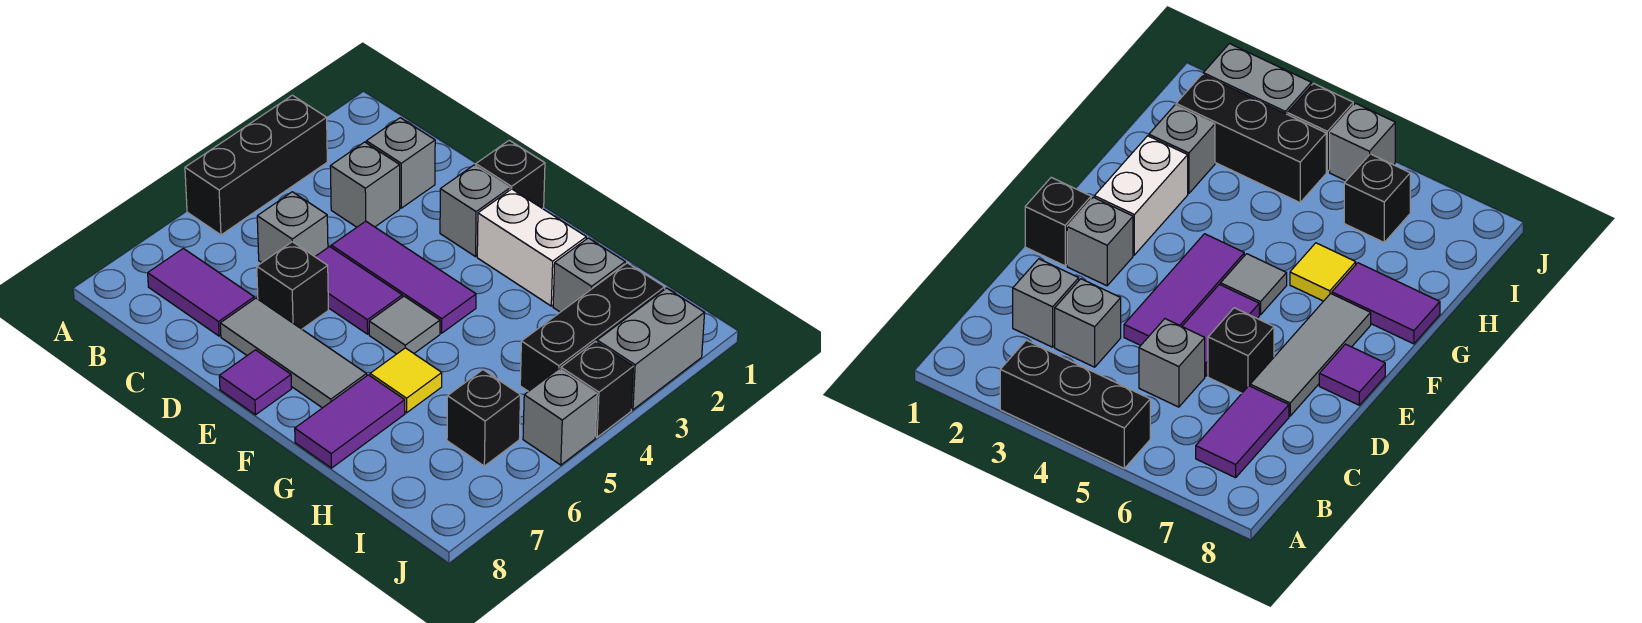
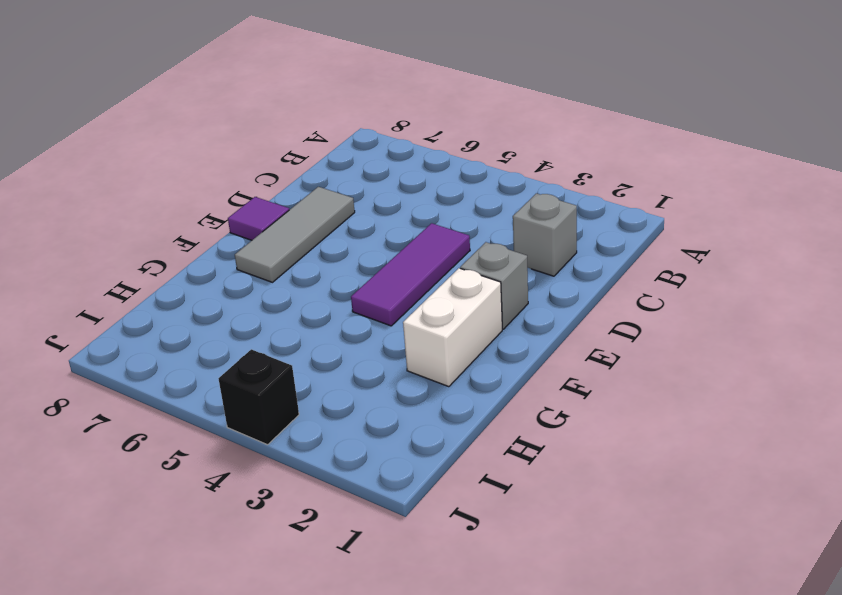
none -> black 1x3 brick [185,95,327,235]
none -> purple 1x2 tile [148,248,254,336]
none -> grey 1x1 brick [330,142,400,227]

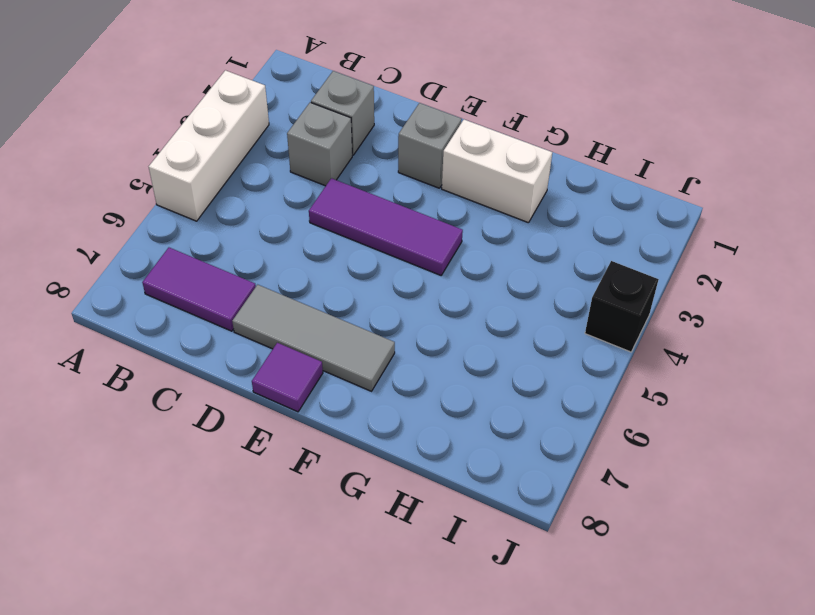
white 1x3 brick [149,70,269,221] -> black 1x3 brick [185,95,327,235]
none -> grey 1x1 brick [257,192,328,263]
none -> purple 1x2 tile [315,247,402,334]
none -> black 1x1 brick [257,242,328,329]

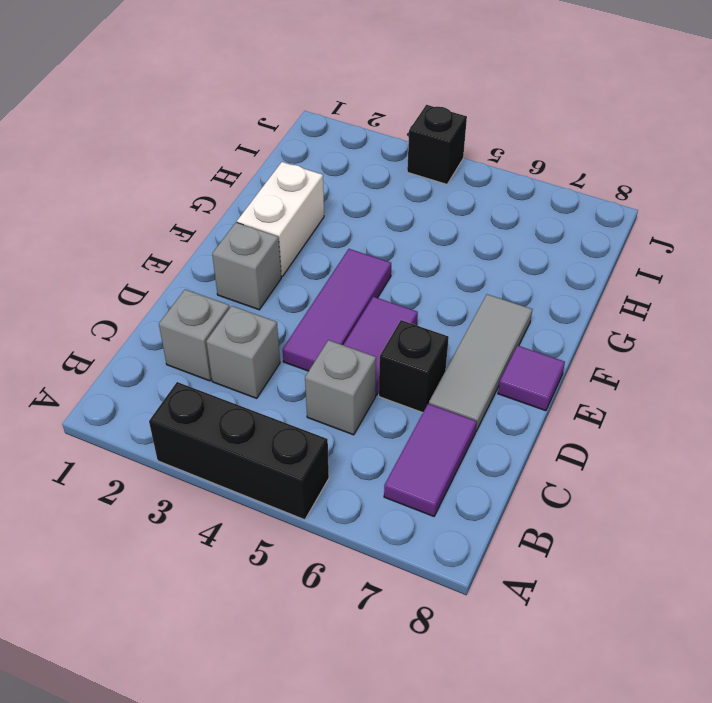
none -> black 1x1 brick [476,140,545,209]
none -> grey 1x1 tile [369,296,440,354]
none -> yellow 1x1 tile [370,348,442,413]

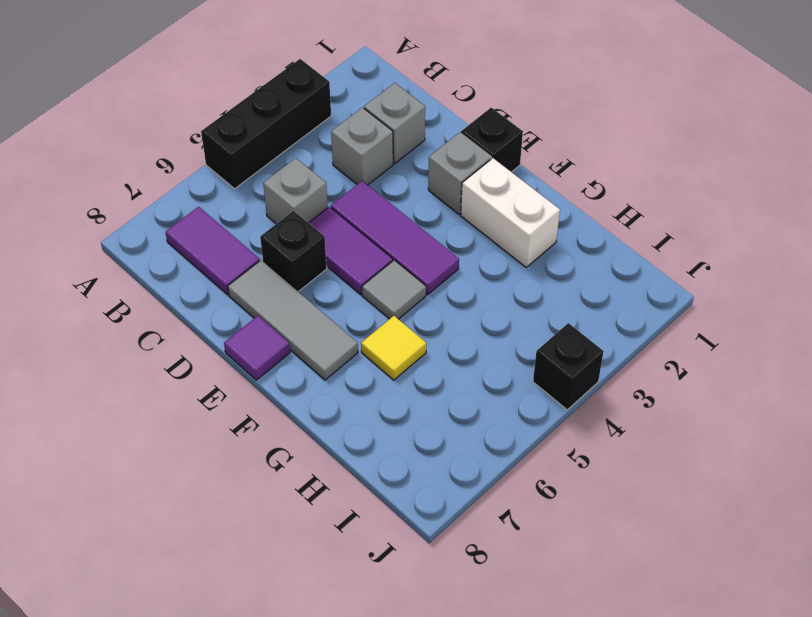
none -> purple 1x2 tile [295,375,405,468]
none -> grey 1x1 brick [553,238,625,312]
none -> black 1x3 brick [520,263,665,391]

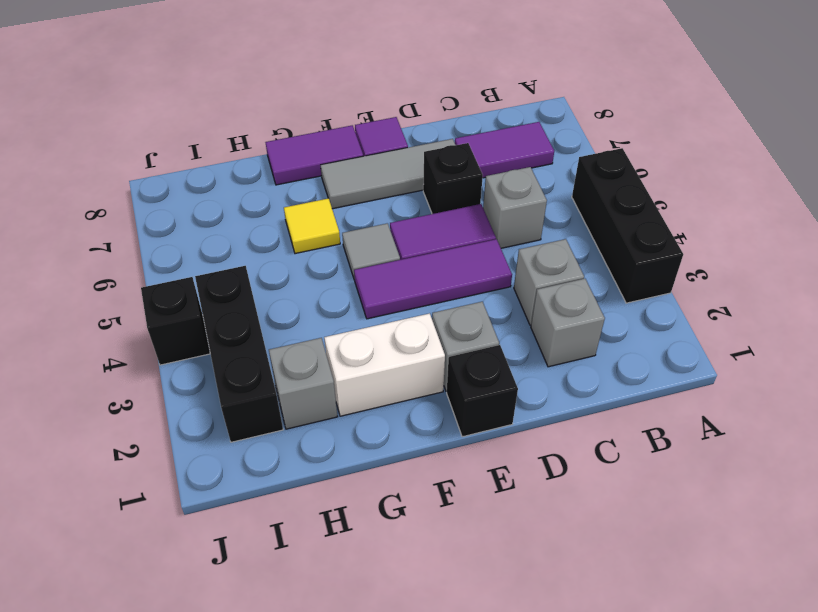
purple 1x2 tile [265,125,363,185] -> purple 1x2 tile turned to [295,375,405,468]
none -> black 1x1 brick [447,370,521,466]
none -> grey 1x2 brick [597,288,705,410]
none -> grey 1x1 brick [523,369,597,465]

